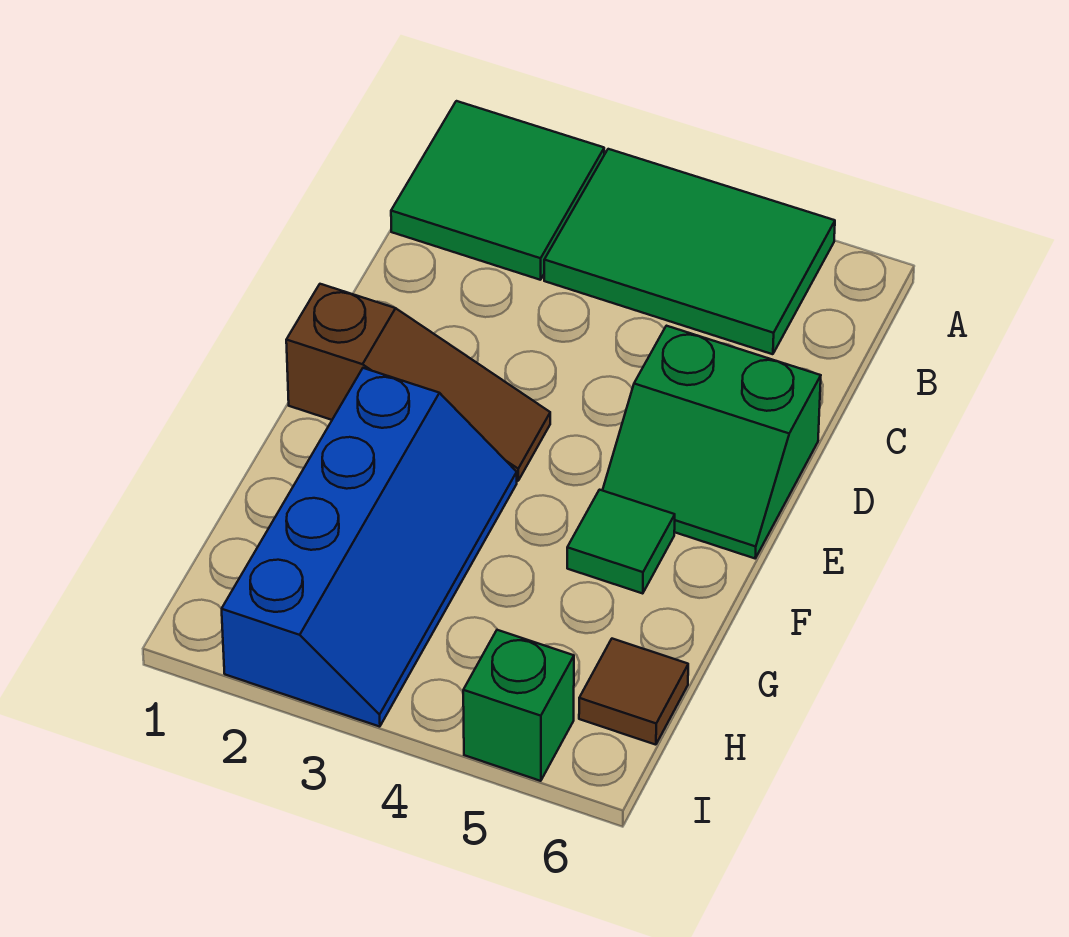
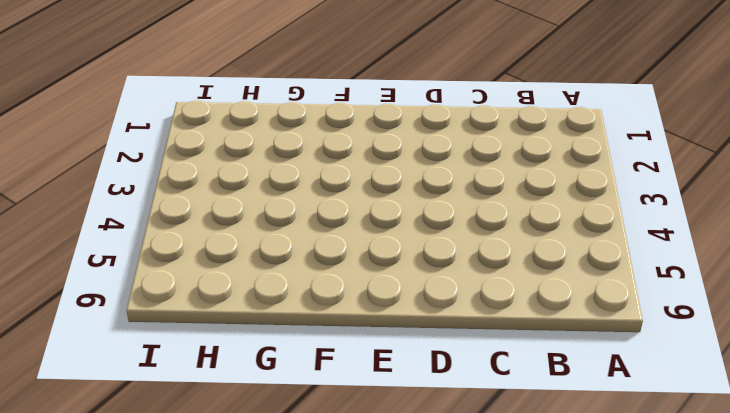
none -> green 2x2 tile [391,101,604,280]
none -> green 2x3 tile [544,149,835,354]

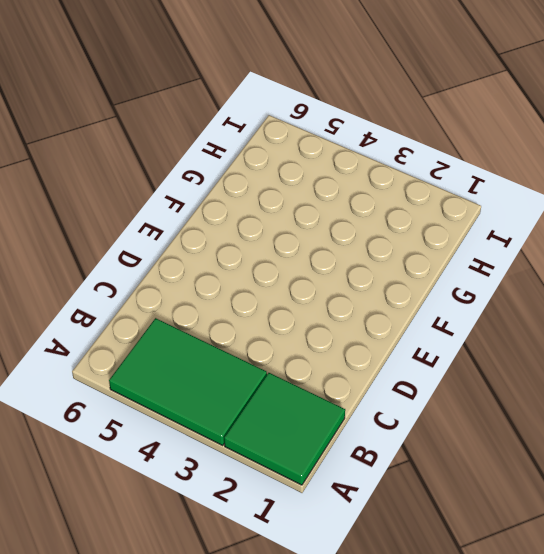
none -> green 2x2 slope [603,326,821,558]
none -> brown 1x3 slope [286,284,550,481]

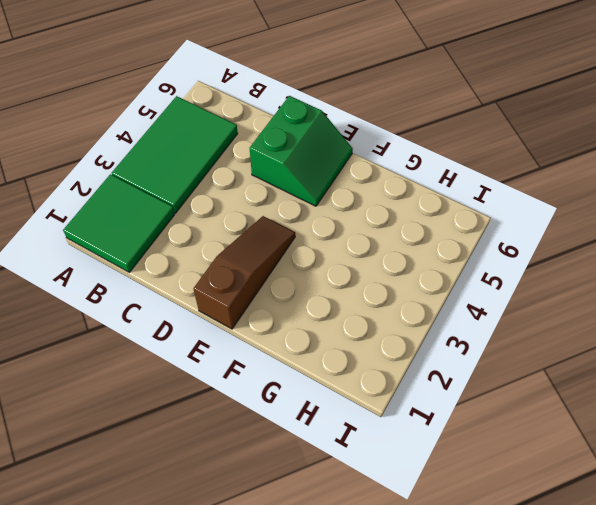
none -> blue 2x4 slope [222,368,517,727]
none -> green 1x1 tile [567,490,675,593]

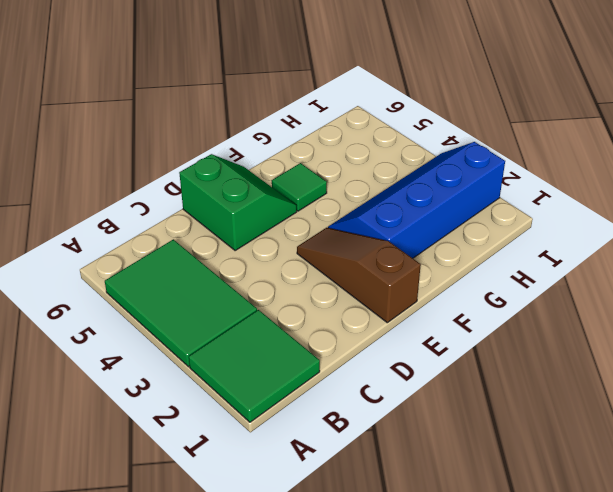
none -> brown 1x1 tile [579,639,688,745]
none -> green 1x1 brick [463,630,574,781]

